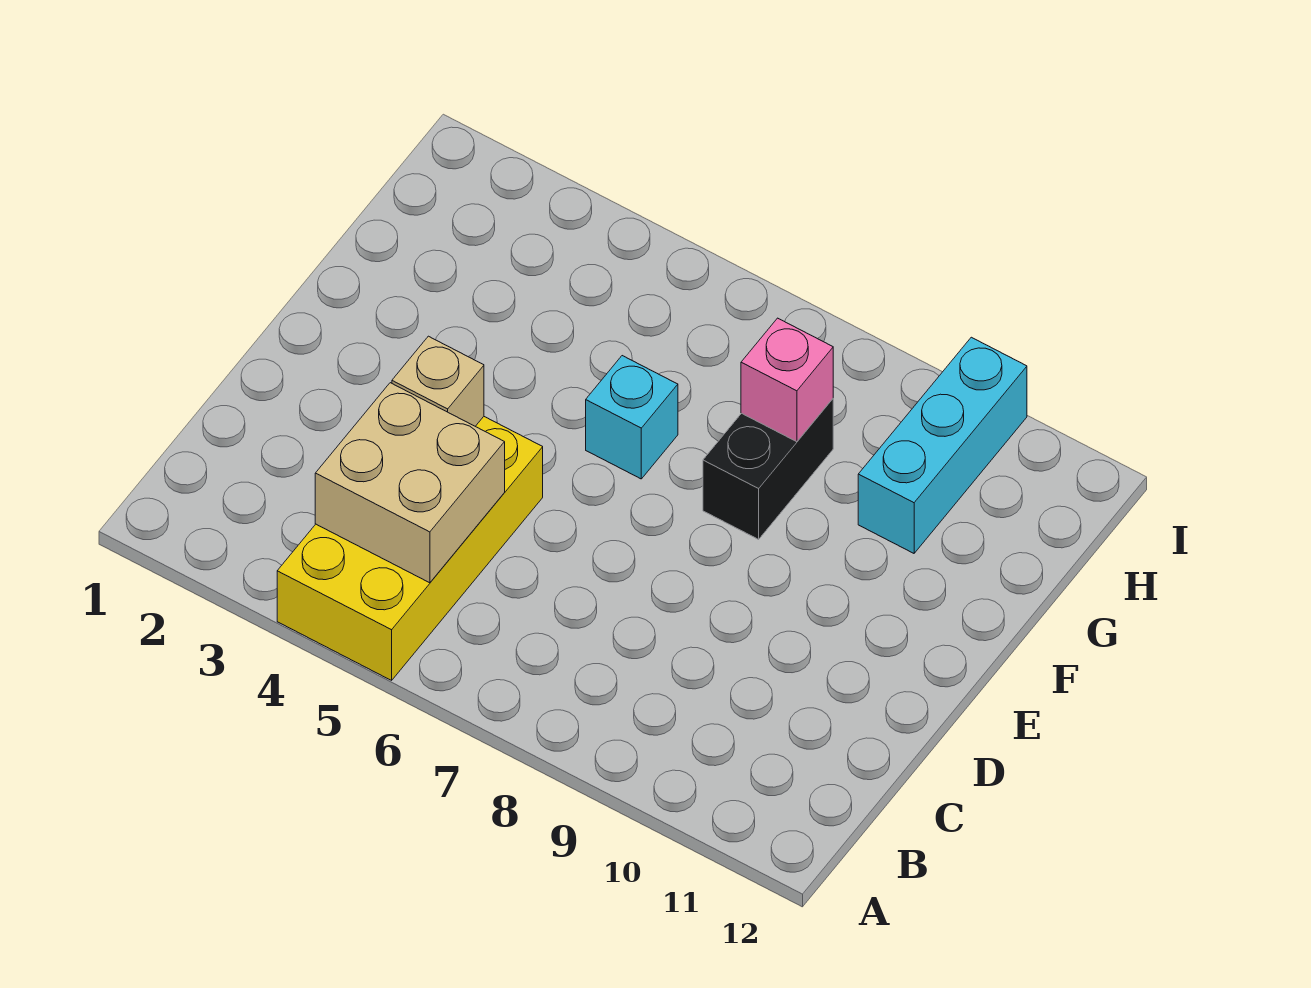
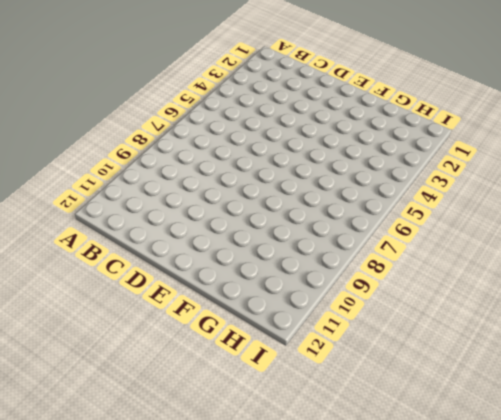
none -> yellow 2x4 brick [277,417,543,680]
none -> cyan 1x1 brick [586,356,678,479]

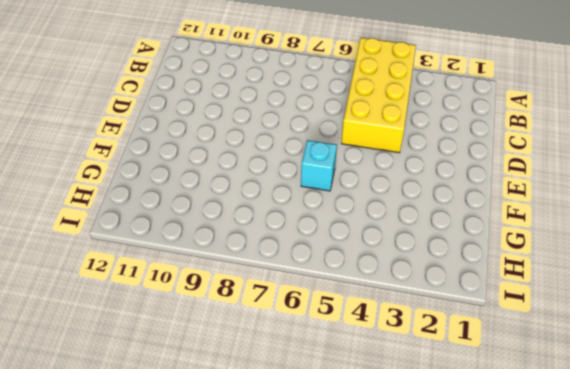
none -> black 1x2 brick [703,399,833,539]
none -> cyan 1x3 brick [858,337,1027,553]

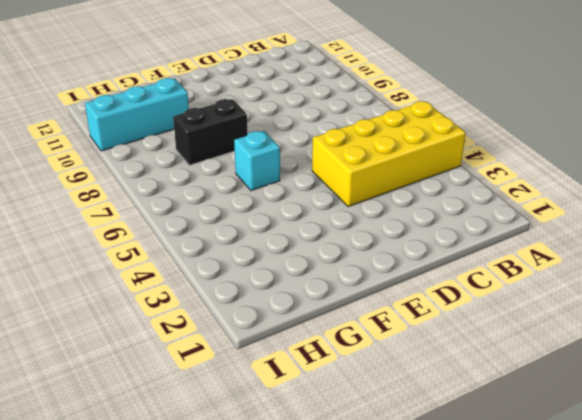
none -> tan 2x2 brick [315,383,505,583]
none -> tan 1x1 brick [392,336,484,426]

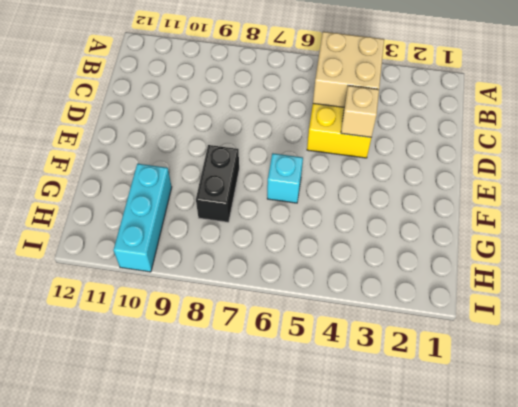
none -> pink 1x1 brick [741,318,833,442]

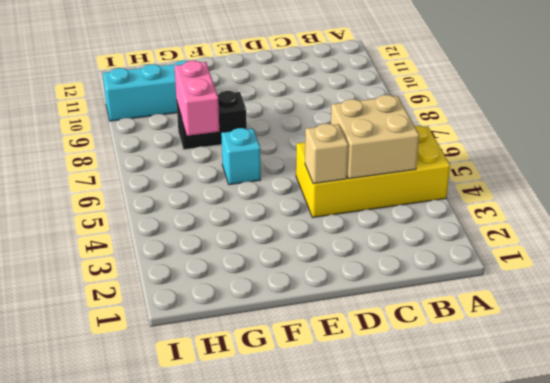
pink 1x2 brick [174,61,219,136] -> pink 1x1 brick [741,318,833,442]

